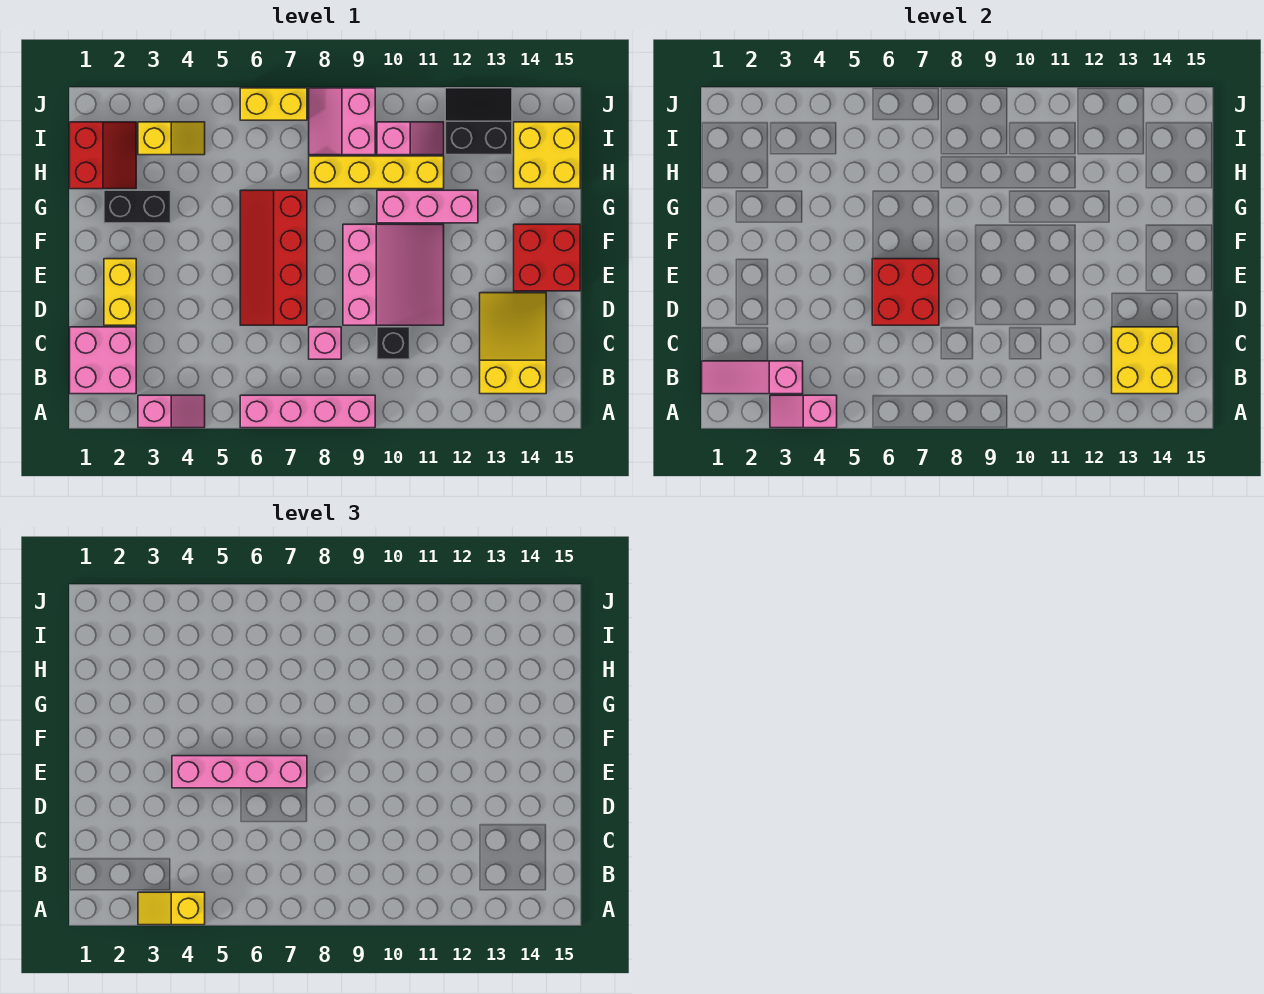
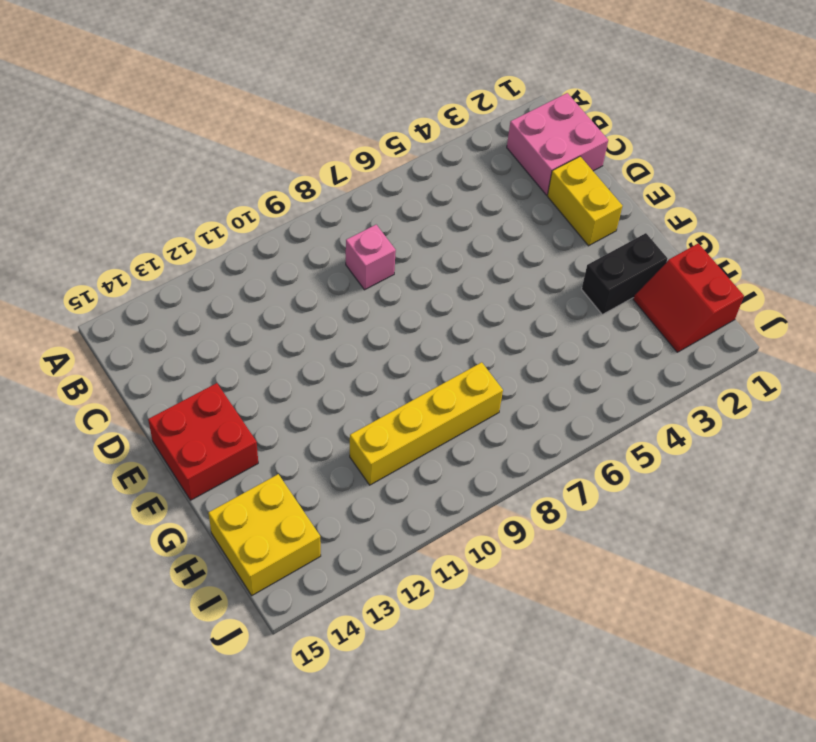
none -> pink 1x2 slope [138,395,205,428]
none -> pink 1x4 brick [240,395,375,428]
none -> yellow 2x3 slope [480,293,546,394]

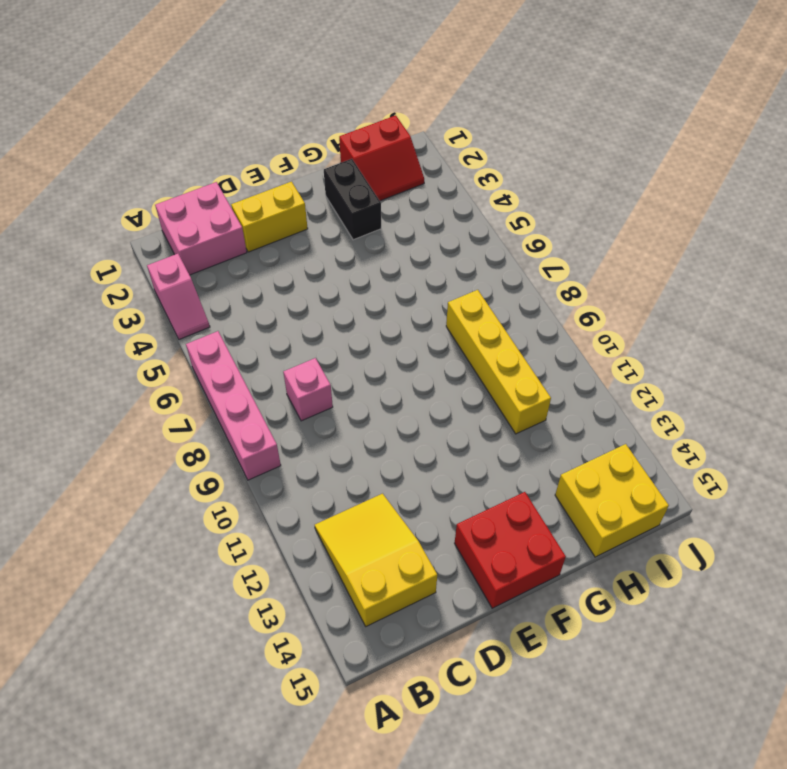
yellow 2x3 slope [315,494,437,626] -> yellow 2x3 slope turned to [480,293,546,394]
none -> black 1x1 brick [377,327,410,359]
none -> red 2x4 slope [240,190,307,325]
none -> pink 3x3 slope [343,224,444,325]

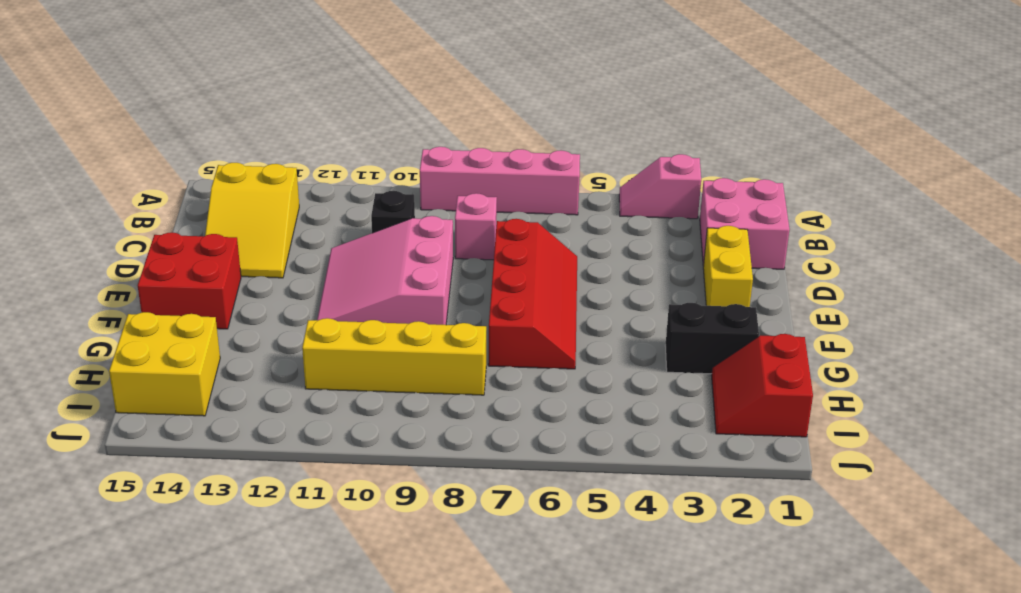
none -> pink 1x3 brick [377,190,478,223]
none -> yellow 1x2 slope [138,122,205,155]
none -> pink 2x2 slope [309,88,375,155]

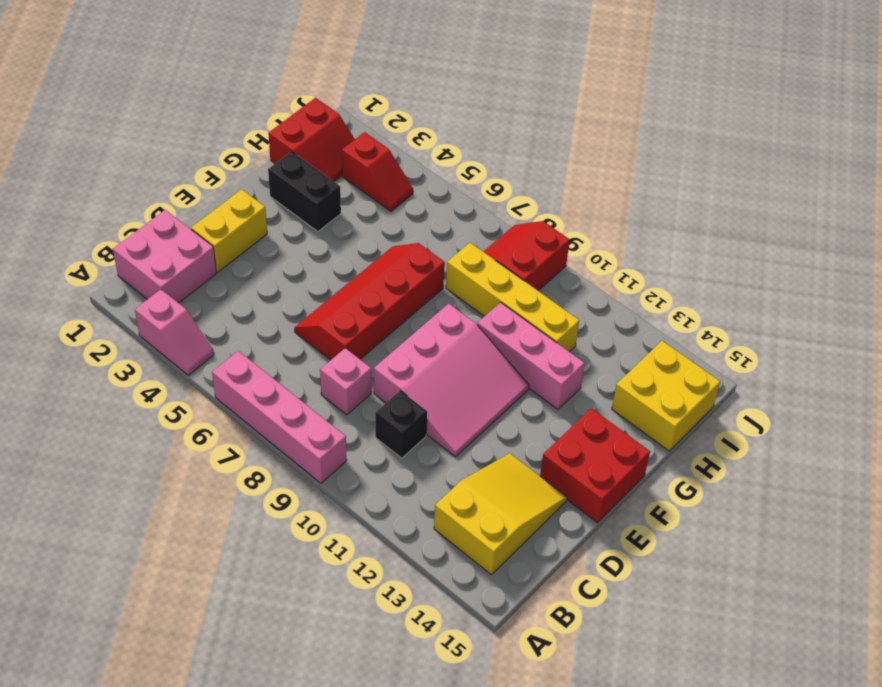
red 1x2 slope [342,132,413,211] -> yellow 1x2 slope [138,122,205,155]
red 2x2 slope [483,221,570,291] -> pink 2x2 slope [309,88,375,155]
none -> pink 1x2 slope [377,122,444,155]
none -> black 2x2 slope [445,88,512,155]
none -> yellow 1x2 brick [240,88,307,120]

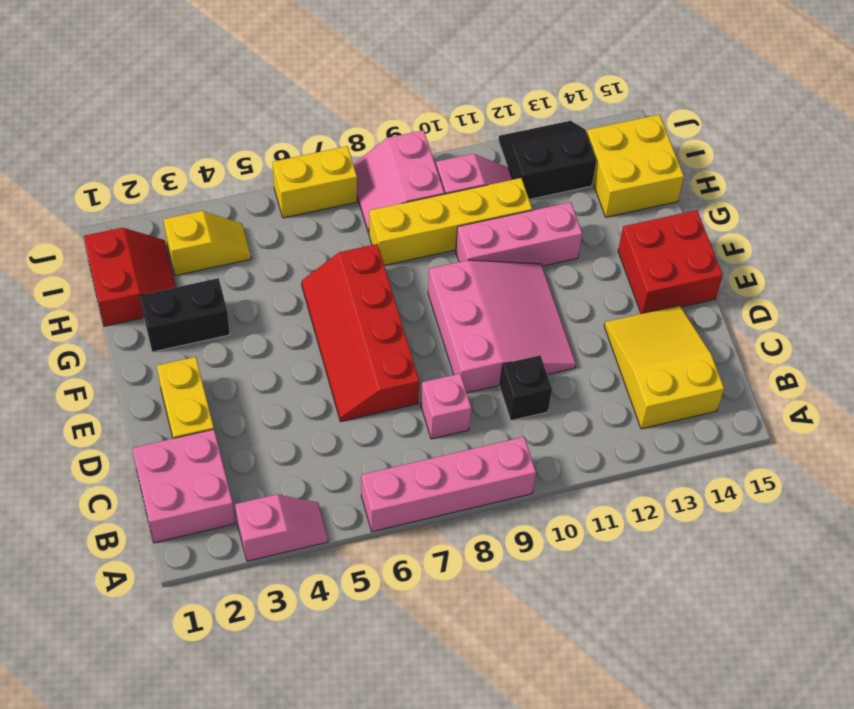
none -> pink 1x2 slope [770,395,837,428]
none -> pink 1x3 slope [702,361,803,394]
none -> yellow 2x2 brick [1112,327,1178,394]

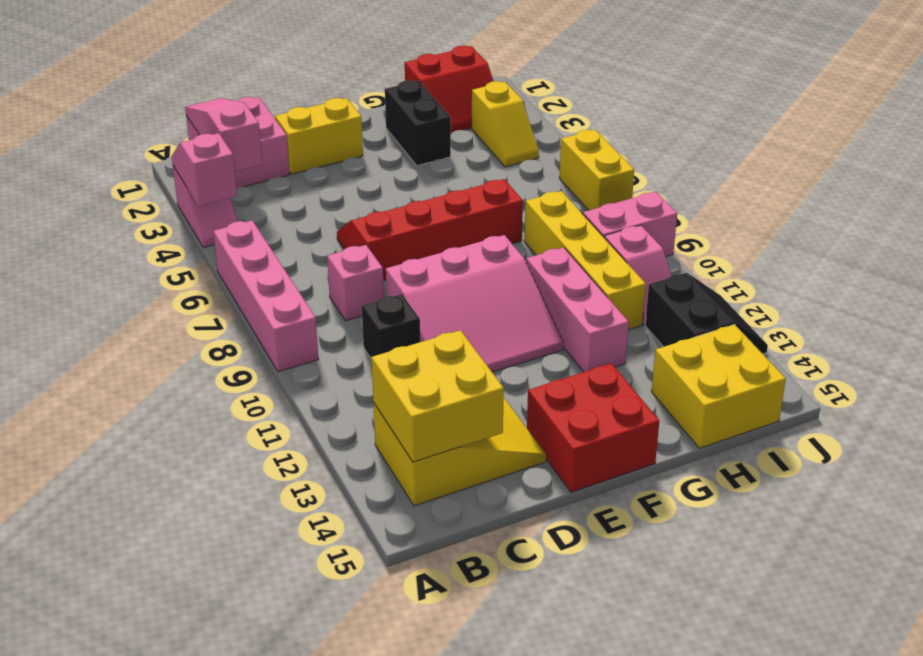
none -> red 2x2 brick [872,259,939,325]
none -> yellow 1x2 slope [138,892,205,925]
none -> pink 1x4 brick [172,756,307,788]

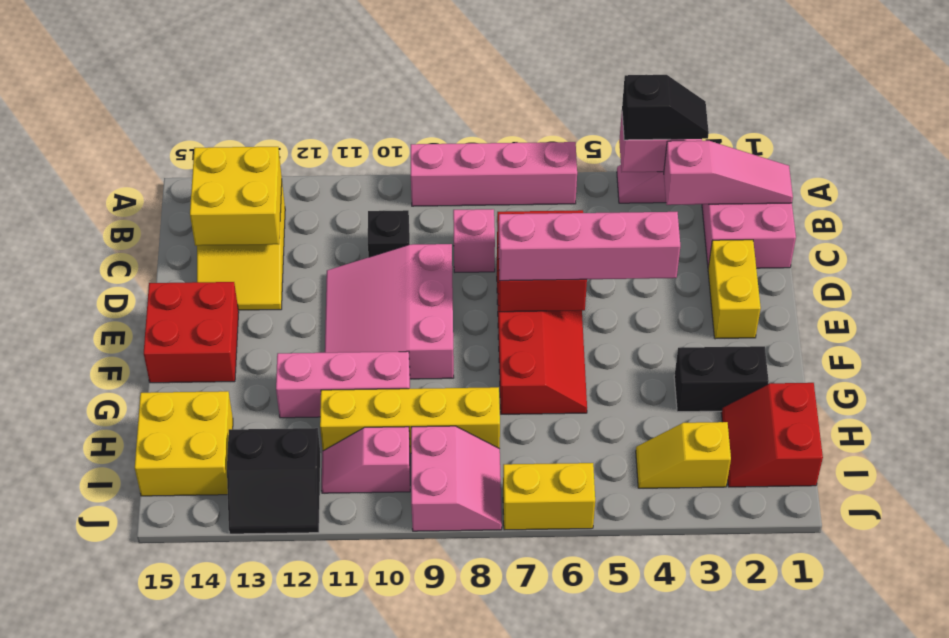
black 1x2 slope [622,75,709,140] -> yellow 1x2 slope [138,892,205,925]

